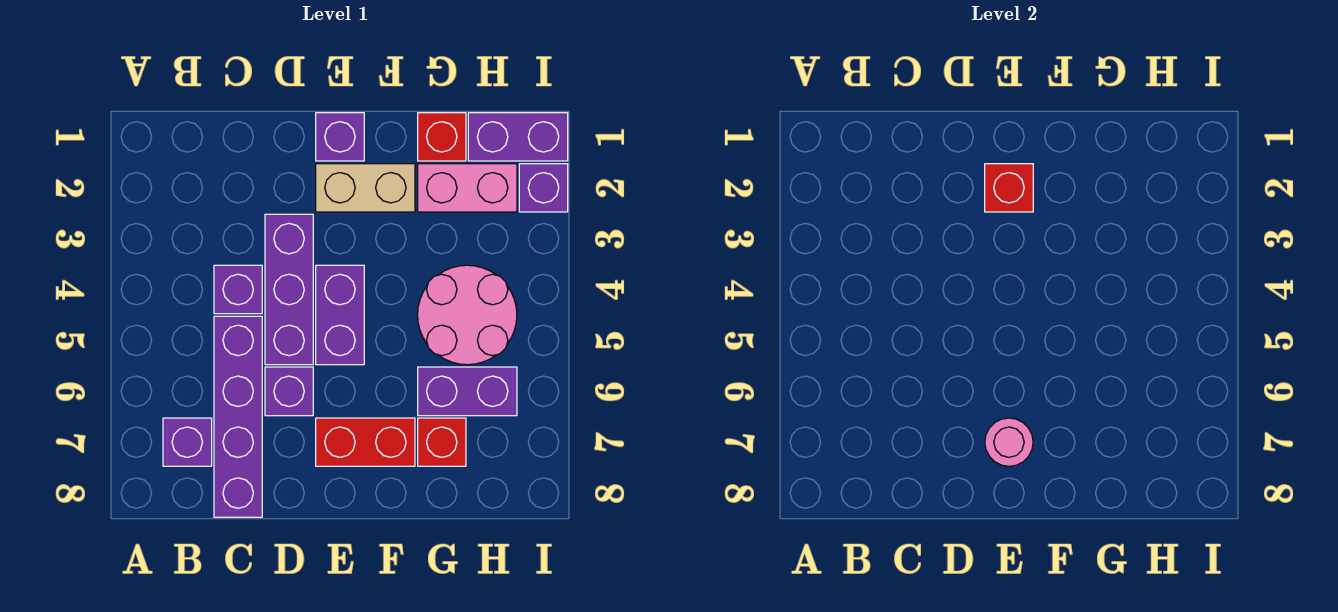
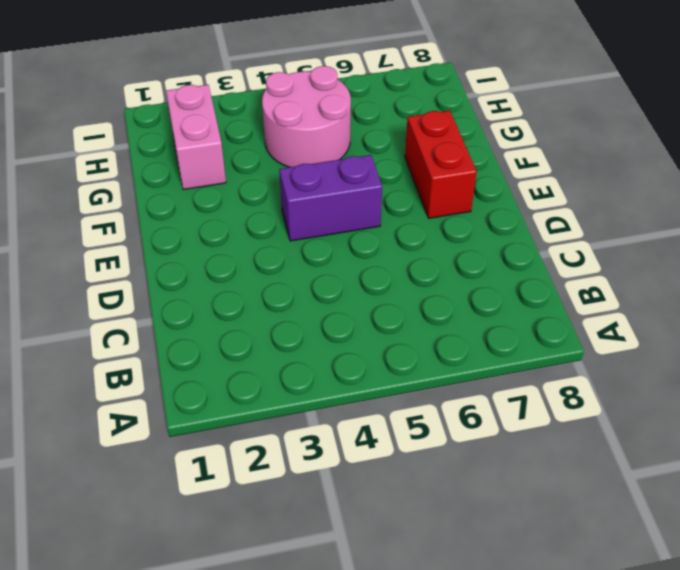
none -> purple 1x1 brick [163,418,212,466]
none -> purple 1x1 brick [214,265,262,314]
none -> purple 1x4 brick [214,316,262,517]

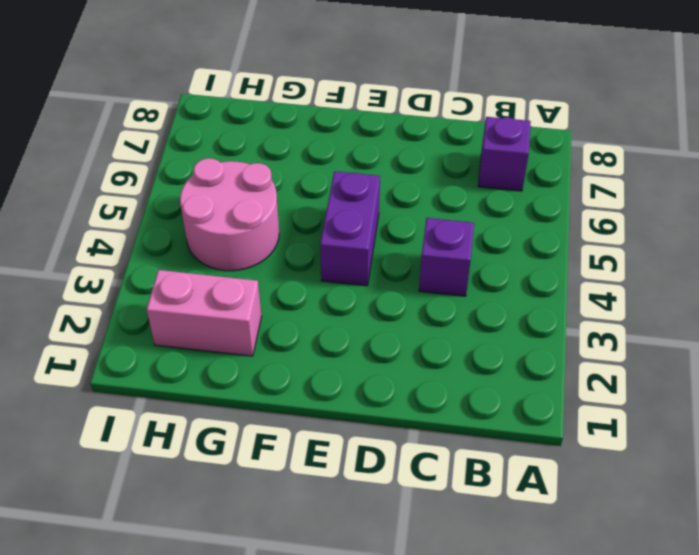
none -> purple 1x4 brick [214,316,262,517]
none -> purple 1x3 brick [265,214,313,365]
none -> purple 1x1 brick [265,367,313,416]

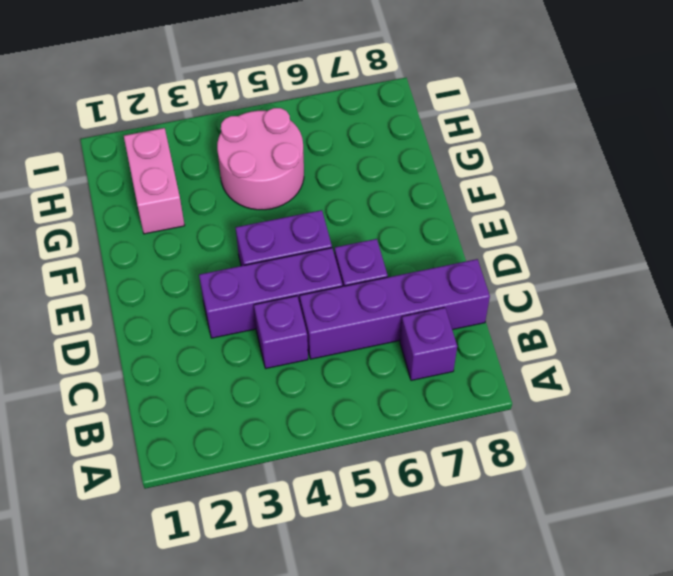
none -> purple 1x1 brick [316,113,364,161]
none -> tan 1x2 brick [316,164,415,212]
none -> red 1x2 brick [316,418,415,466]

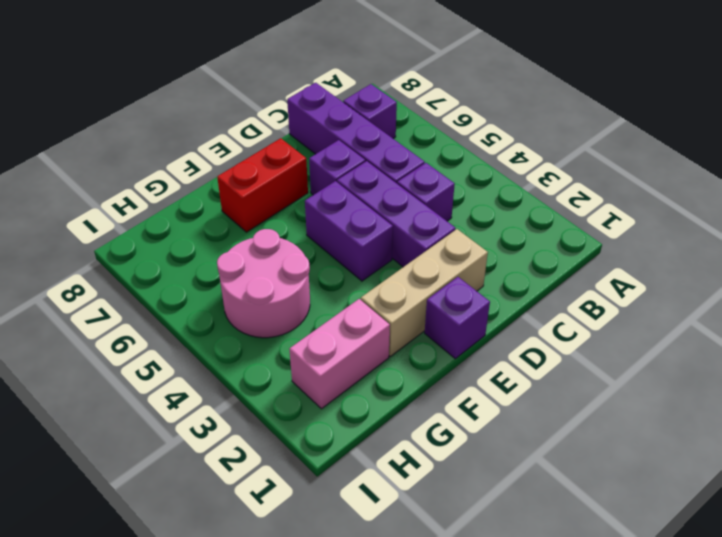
tan 1x3 brick [361,229,488,356] -> tan 1x2 brick [316,164,415,212]
none -> red 1x1 brick [418,113,466,161]
none -> purple 1x2 brick [418,367,517,416]
none -> red 1x1 brick [418,418,466,466]

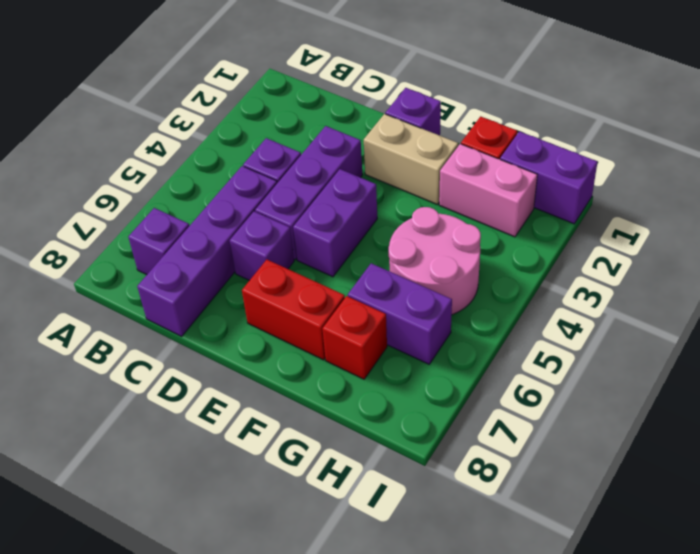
none -> purple 1x1 brick [519,164,568,212]
none -> red 1x1 brick [985,164,1033,212]
none -> pink 1x1 round brick [985,418,1033,466]

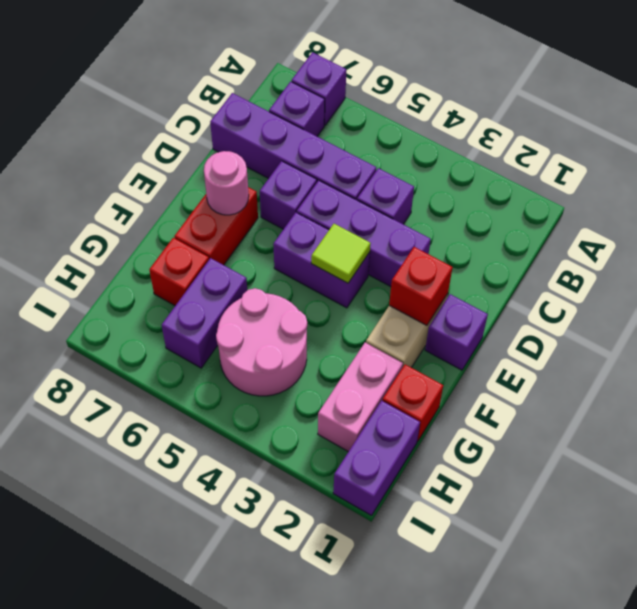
purple 1x1 brick [292,52,346,125] -> purple 1x1 brick moved to [519,164,568,212]
lime 1x1 tile [311,224,371,283] -> none

